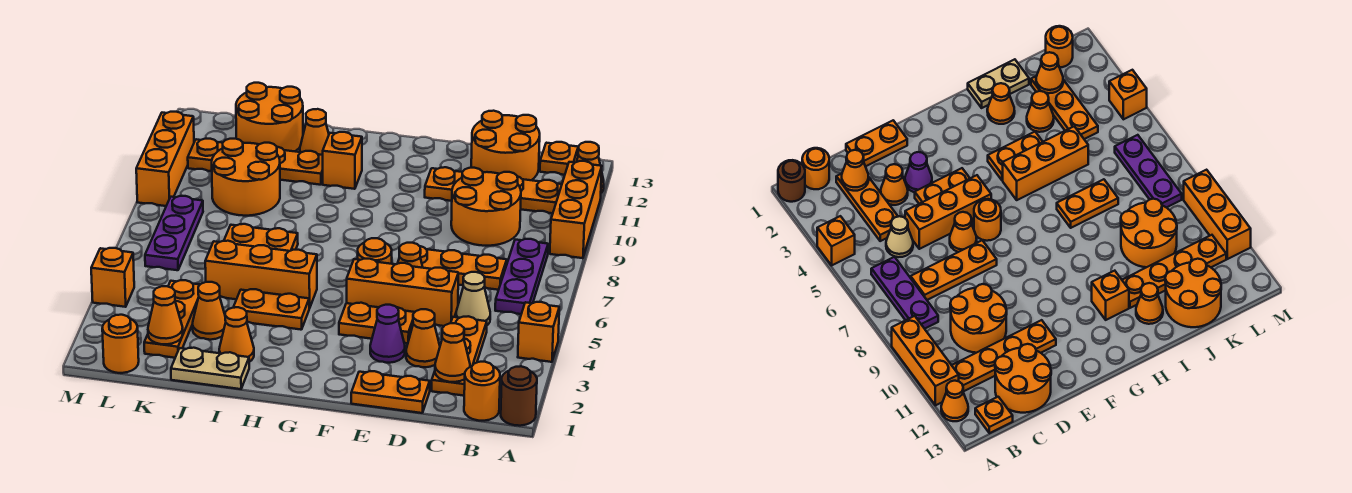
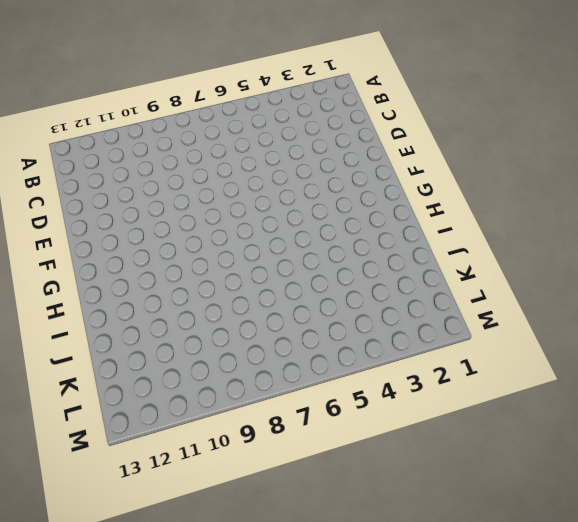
none -> brown 1x1 round brick [501,366,537,426]
none -> orange 1x1 brick [518,302,559,362]
none -> orange 1x3 brick [550,161,602,258]
none -> orange 1x1 cone [577,142,604,193]

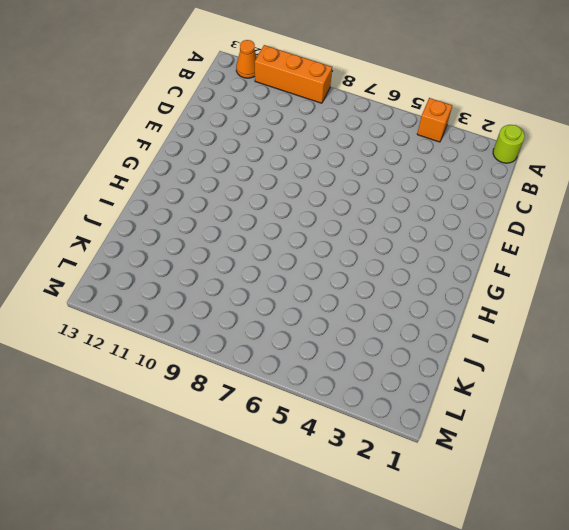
lime 1x1 round brick [493,125,525,163] -> brown 1x1 round brick [501,366,537,426]
none -> orange 1x1 round brick [464,362,500,421]
none -> purple 1x3 plate [495,239,548,314]
none -> orange 1x4 plate [425,167,562,213]
none -> orange 1x1 plate [540,142,578,175]

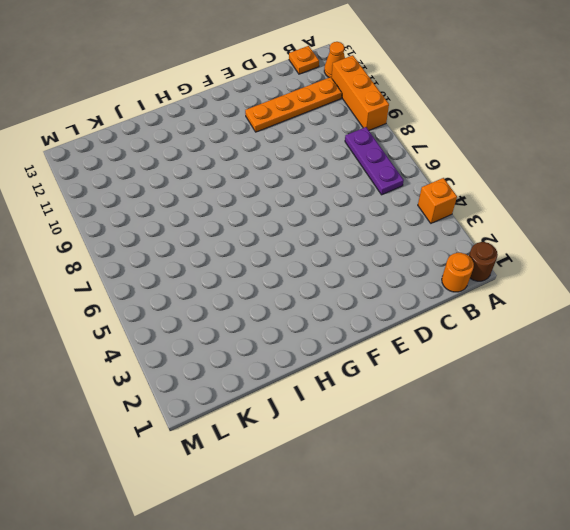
none -> orange 1x3 plate [432,316,487,396]
none -> tan 1x1 cone [456,272,490,325]
none -> orange 1x3 plate [420,246,507,290]
none -> orange 2x2 round brick [451,168,521,246]

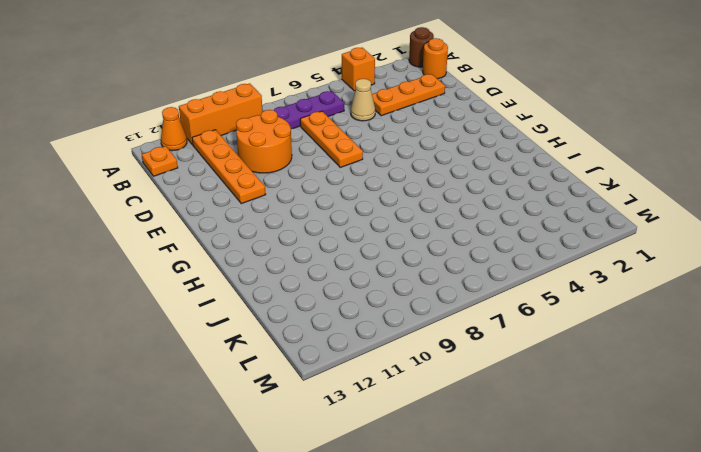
none -> orange 2x2 round brick [471,111,540,180]
none -> orange 1x2 plate [351,371,430,413]
none -> orange 1x1 cone [406,309,440,367]
none -> orange 1x3 brick [347,259,458,326]

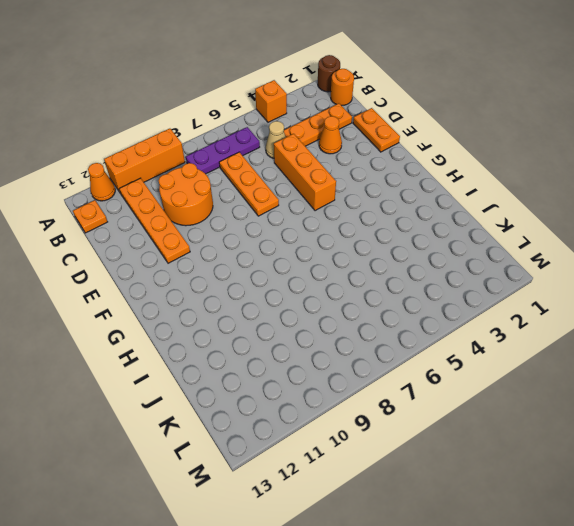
none -> orange 2x2 round brick [471,111,540,180]
none -> purple 1x1 cone [370,305,405,363]
none -> orange 1x2 plate [339,303,415,343]
none -> orange 1x1 cone [398,243,423,268]

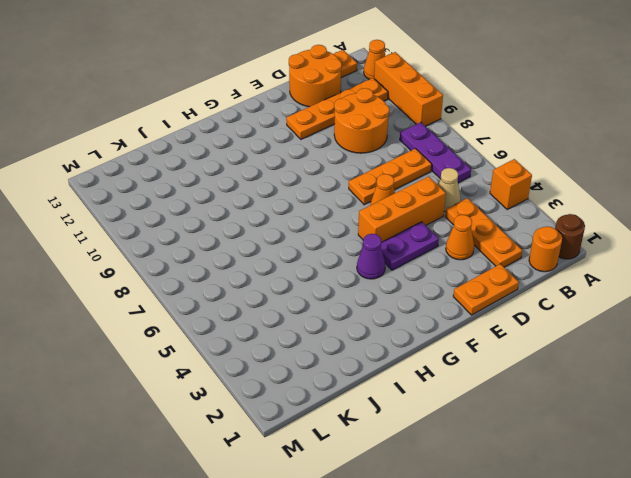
purple 1x2 plate [381,222,439,270] -> orange 1x2 plate [339,303,415,343]
purple 1x1 cone [357,234,385,279] -> purple 1x1 cone moved to [370,305,405,363]
none -> orange 1x1 round brick [358,238,392,264]
none -> orange 1x2 plate [233,289,309,330]
none -> orange 1x3 brick [205,241,317,308]
none -> orange 1x1 brick [323,132,362,189]

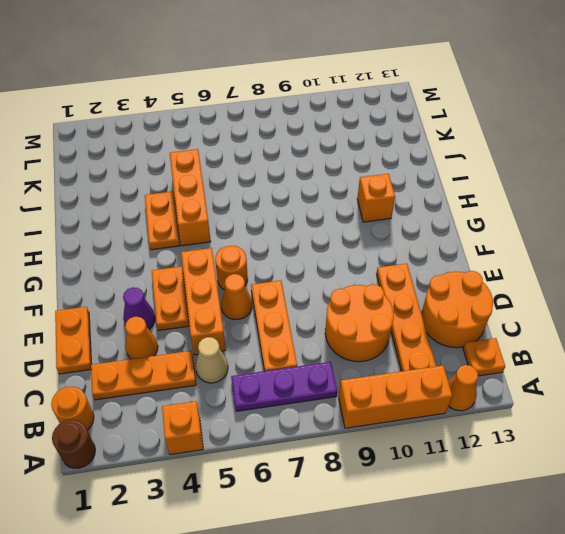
none -> tan 1x2 plate [171,348,249,389]
none -> orange 1x1 cone [219,307,254,362]
none -> orange 1x2 plate [224,224,298,251]
none -> orange 1x4 plate [188,139,323,185]

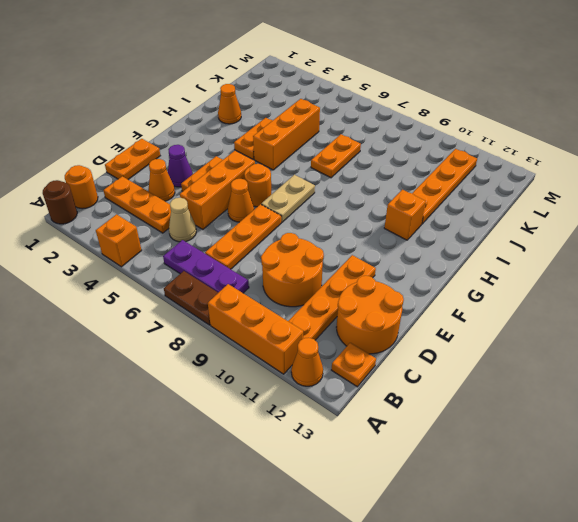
brown 1x2 plate [164,271,218,325] -> none
tan 1x2 plate [261,175,315,222] -> tan 1x2 plate moved to [171,348,249,389]
none -> orange 1x1 cone [300,109,329,155]
none -> orange 1x1 cone [192,282,226,340]
none -> orange 2x2 round brick [212,139,280,216]
none -> orange 2x2 round brick [236,83,303,151]

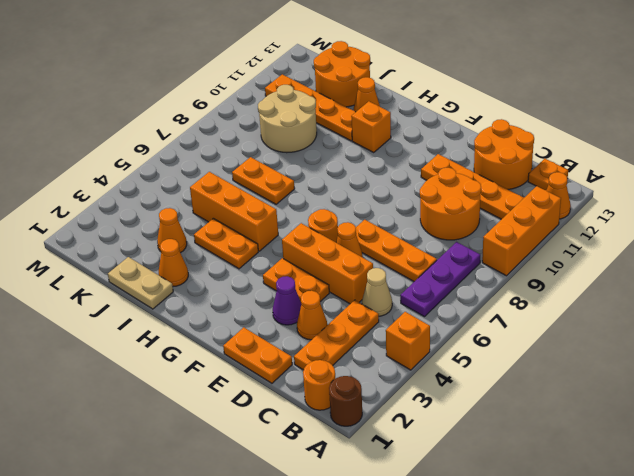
tan 2x2 round brick [258,85,317,153] -> orange 2x2 round brick [212,139,280,216]
none -> orange 1x3 plate [144,280,200,358]
none -> orange 1x1 round brick [102,315,139,373]
none -> purple 1x3 plate [145,196,203,270]
none -> orange 1x1 brick [91,248,134,307]

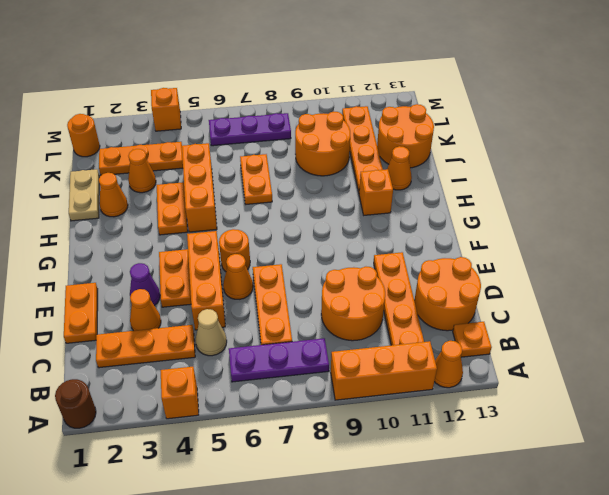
none -> orange 1x1 round brick [464,362,500,421]
none -> orange 1x3 brick [136,112,194,206]
none -> orange 1x1 cone [435,323,470,382]
none -> orange 1x1 cone [148,286,183,344]

